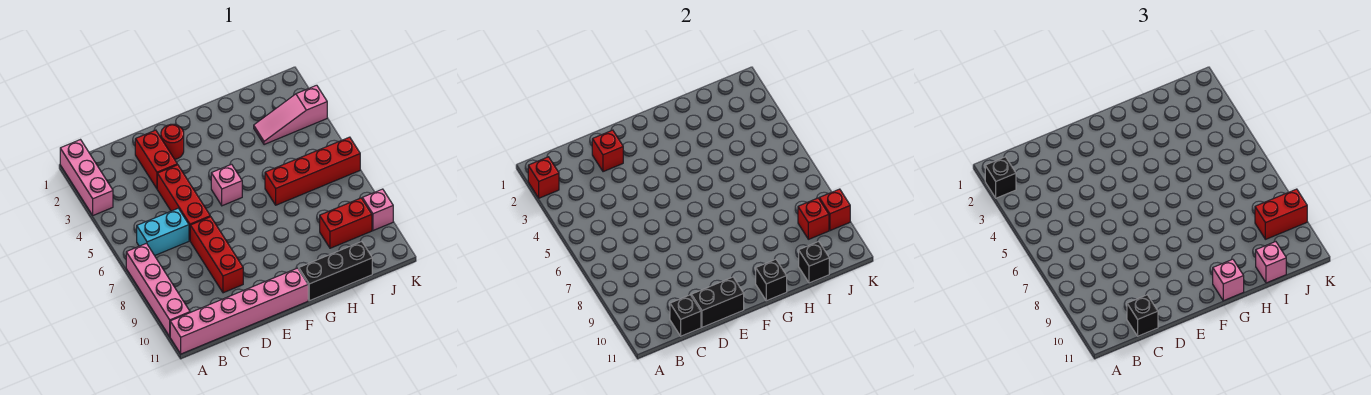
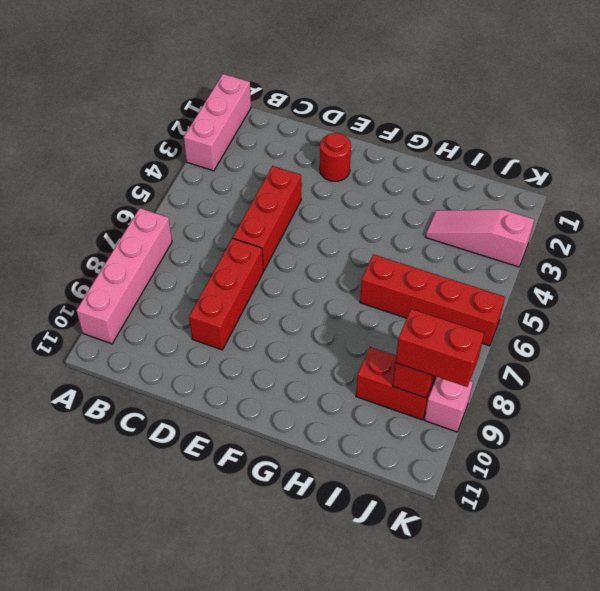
none -> pink 1x6 brick [170,268,308,354]
none -> cyan 1x2 brick [137,208,189,256]
none -> red 1x2 brick [135,130,177,188]

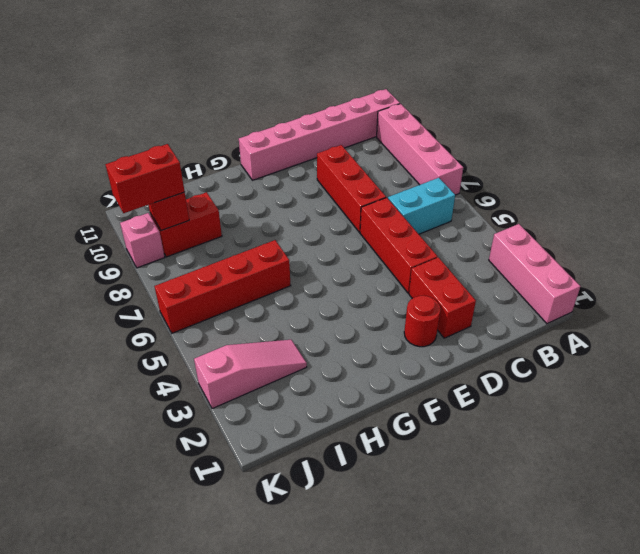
none -> pink 1x1 brick [211,164,242,206]
none -> black 1x3 brick [299,242,372,301]
none -> red 1x1 brick [528,157,559,198]

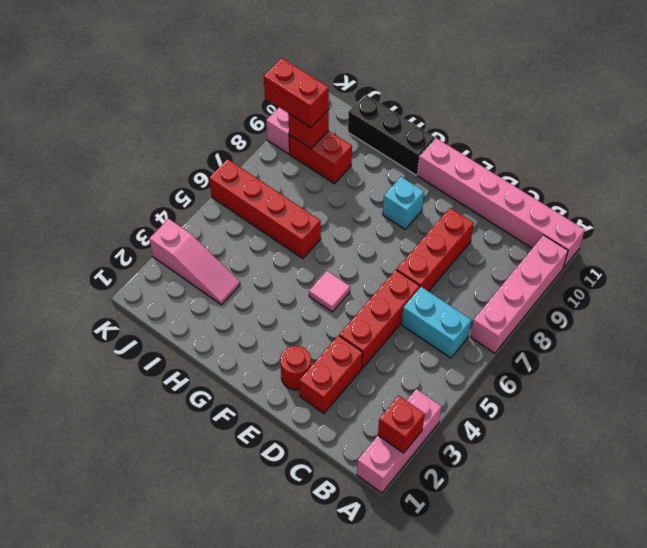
pink 1x1 tile [309,271,350,312] -> pink 1x1 brick [211,164,242,206]
cyan 1x1 brick [383,177,424,229] -> none
none -> black 1x1 brick [670,295,701,336]
none -> red 1x1 brick [592,130,623,172]
none -> black 1x2 brick [691,277,744,327]

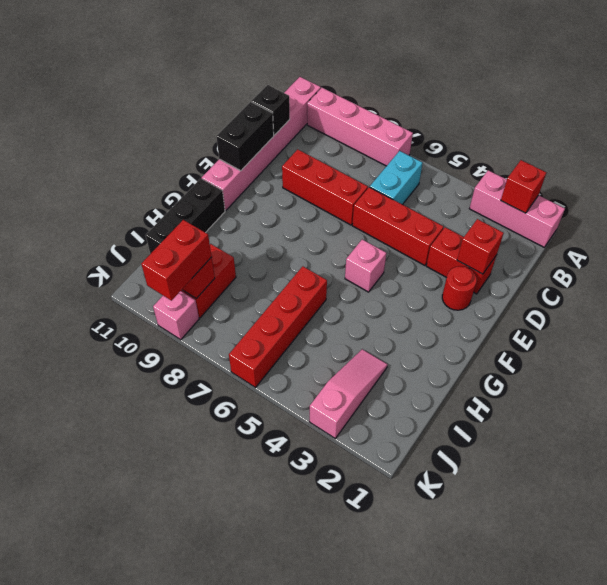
none -> black 1x1 brick [756,259,787,301]
none -> black 1x1 brick [799,242,829,283]
none -> red 1x1 brick [819,189,850,231]

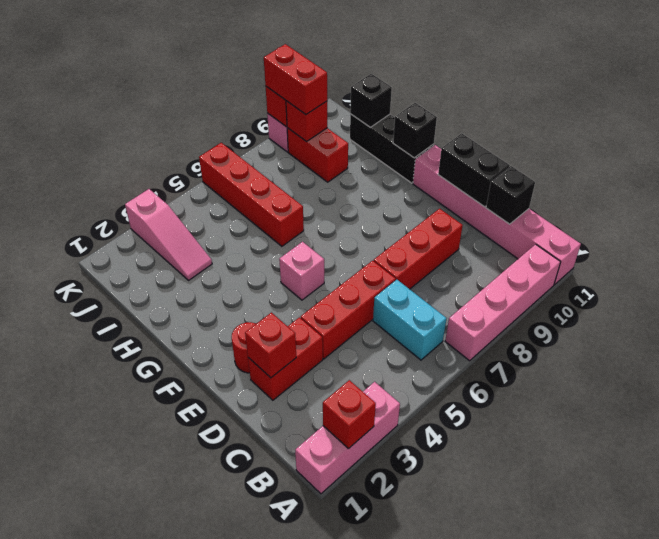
none -> black 1x1 brick [985,157,1016,198]
none -> black 1x1 brick [1127,295,1158,336]
none -> pink 1x1 brick [1213,259,1244,301]

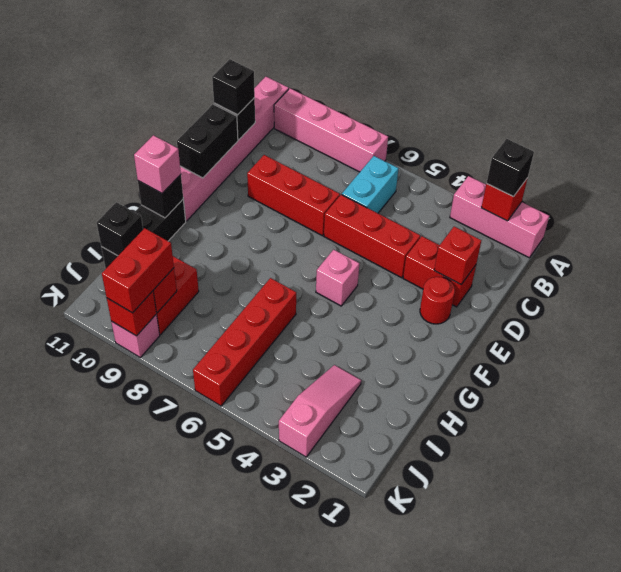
none -> pink 1x1 brick [1256,242,1286,283]

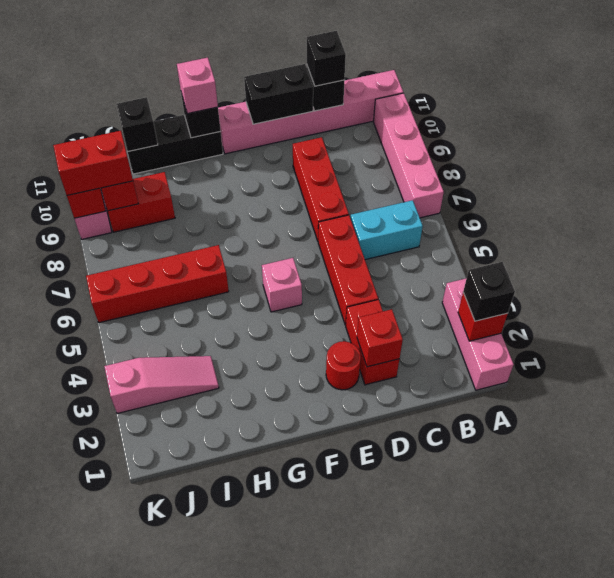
none -> pink 1x1 brick [1256,242,1286,283]

